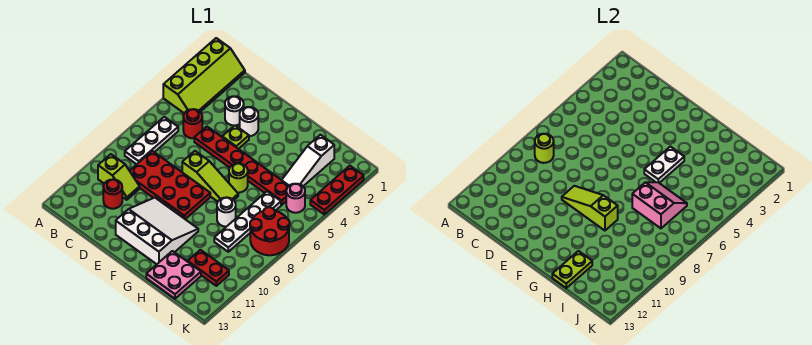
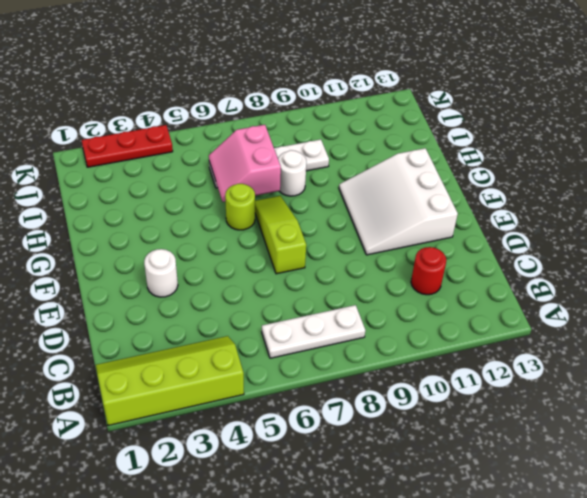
none -> lime 1x2 slope [98,154,140,200]
none -> red 1x1 round brick [183,109,202,138]
none -> red 2x4 plate [130,151,210,219]

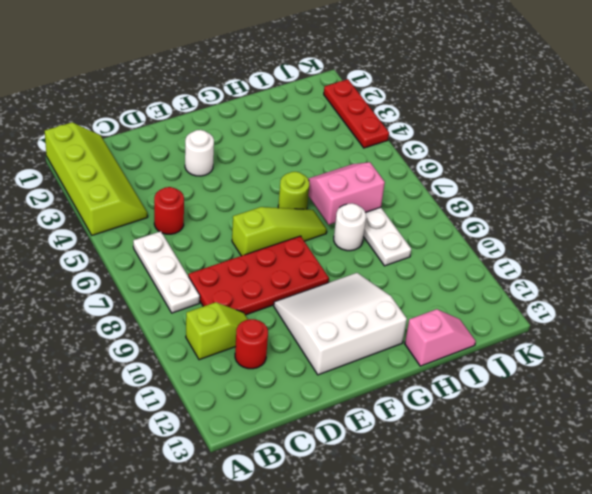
pink 1x2 slope [405,309,476,366] -> pink 2x2 plate [146,251,201,299]
none -> white 1x1 round brick [225,96,244,126]
none -> red 1x6 plate [194,127,289,205]
none -> lime 1x1 plate [222,125,249,149]

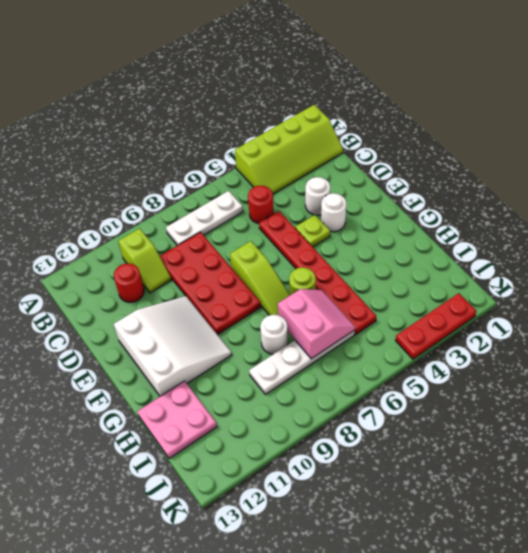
none -> white 1x3 slope [282,135,334,186]
none -> red 1x2 plate [188,250,229,286]
none -> pink 1x1 round brick [286,184,305,213]

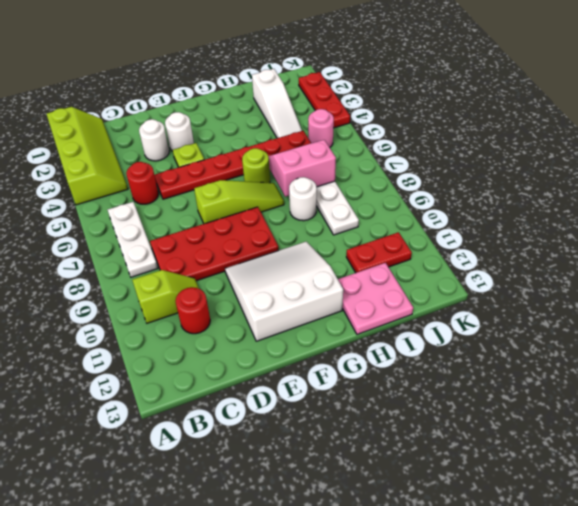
none -> red 2x2 round brick [250,207,290,255]
none -> lime 1x1 round brick [535,134,554,163]
none -> lime 1x3 slope [562,186,618,231]

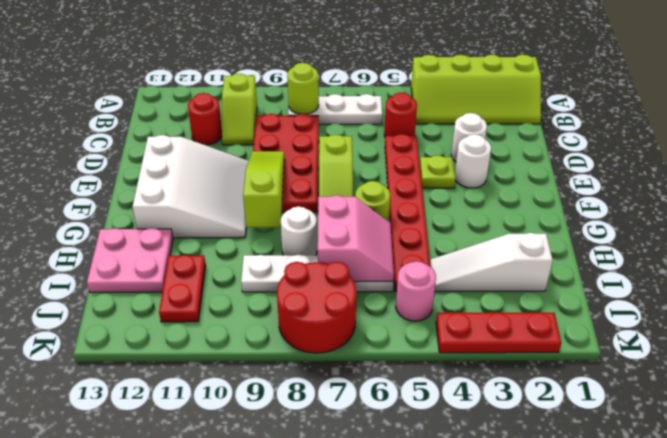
none -> white 1x2 plate [644,147,684,183]
none -> lime 1x2 plate [552,251,592,288]

